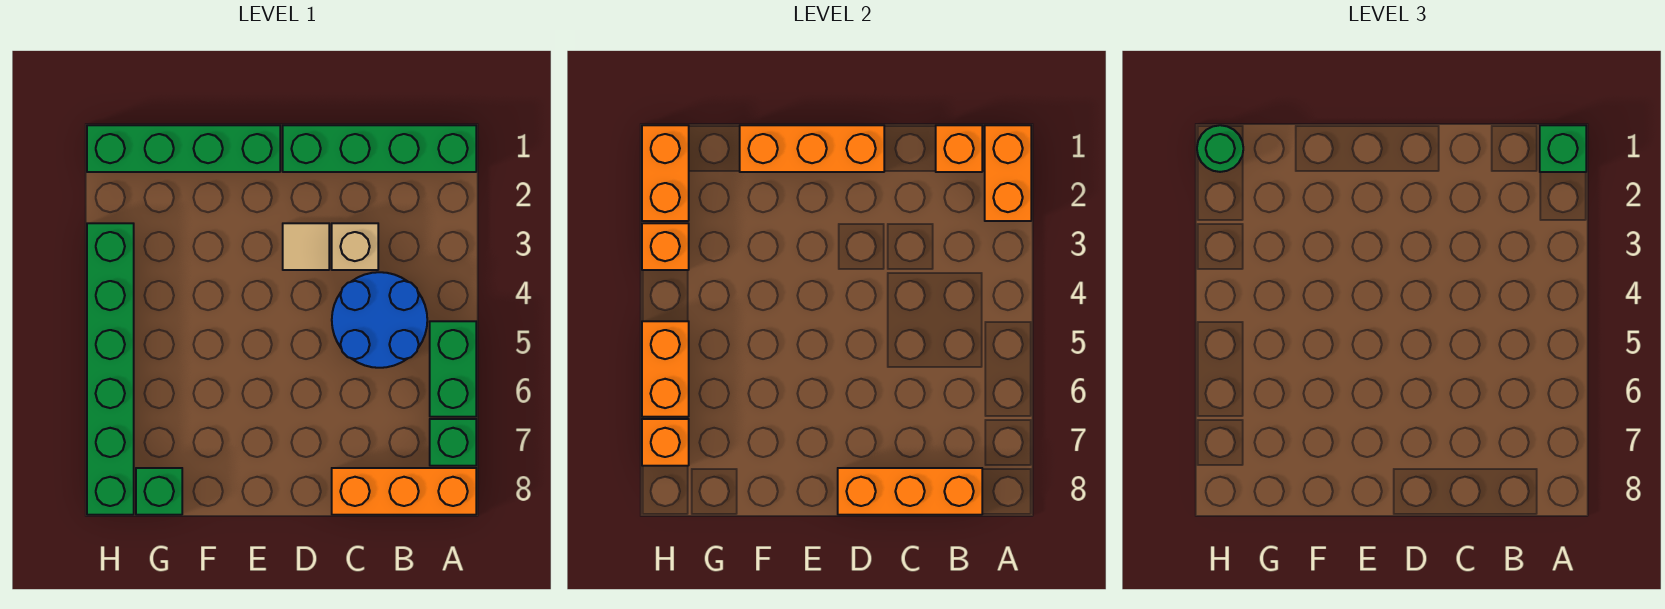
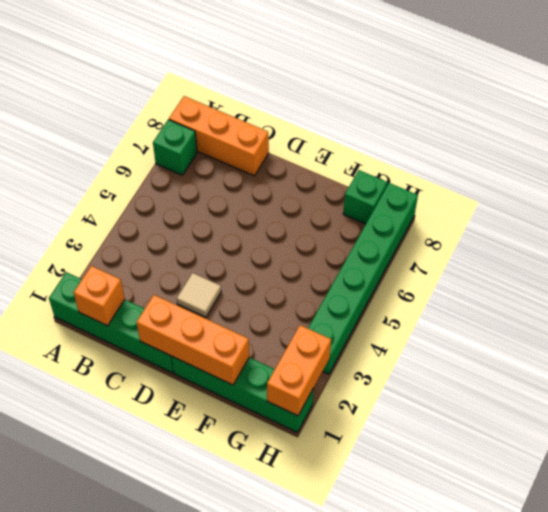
none -> green 1x2 brick [430,321,476,417]
none -> blue 2x2 round brick [332,272,427,368]
none -> tan 1x1 brick [332,223,378,270]

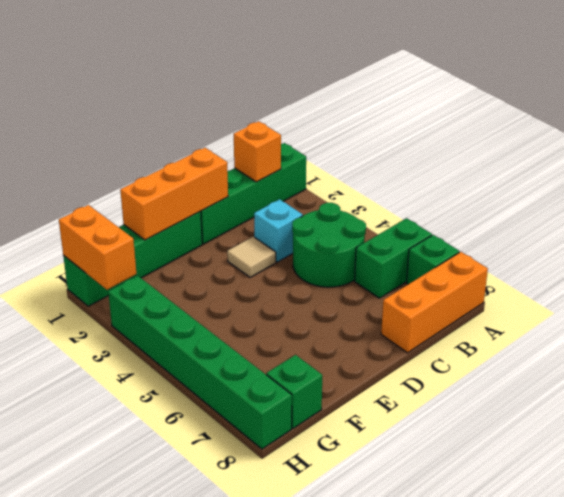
green 1x2 brick [355,218,432,298] -> green 1x2 brick turned to [430,321,476,417]
green 2x2 round brick [292,203,366,287] -> blue 2x2 round brick [332,272,427,368]
cyan 1x1 brick [254,199,303,262] -> tan 1x1 brick [332,223,378,270]
none -> orange 1x2 brick [985,125,1031,221]
none -> orange 1x3 brick [838,468,982,515]
none -> orange 1x1 brick [642,223,689,270]

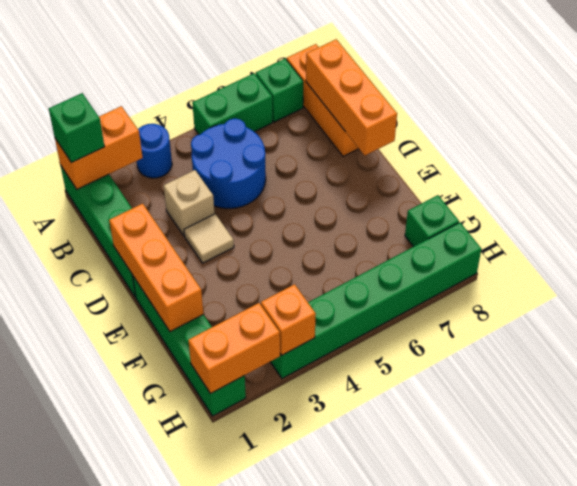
blue 1x1 round brick [137,124,172,178] -> none
none -> orange 1x1 brick [936,125,982,172]
none -> orange 1x2 brick [642,321,689,417]
none -> orange 1x1 brick [642,419,689,466]

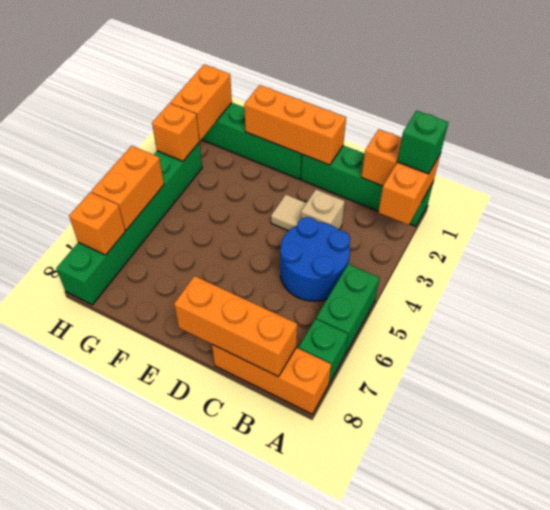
none -> green 1x1 brick [136,468,182,515]
none -> green 1x1 round brick [1197,125,1243,172]

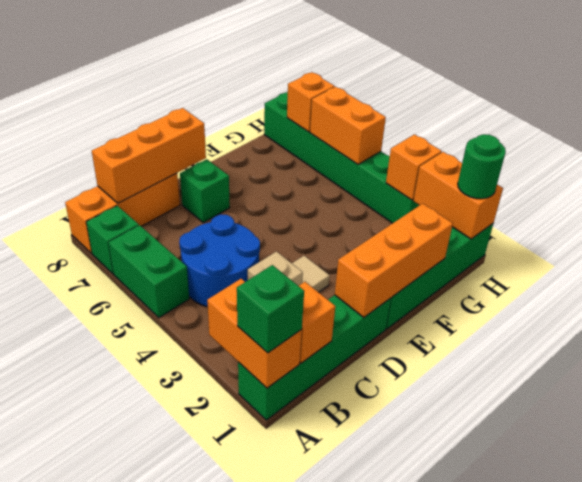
green 1x1 brick [180,159,230,223] -> green 1x1 brick moved to [136,468,182,515]

